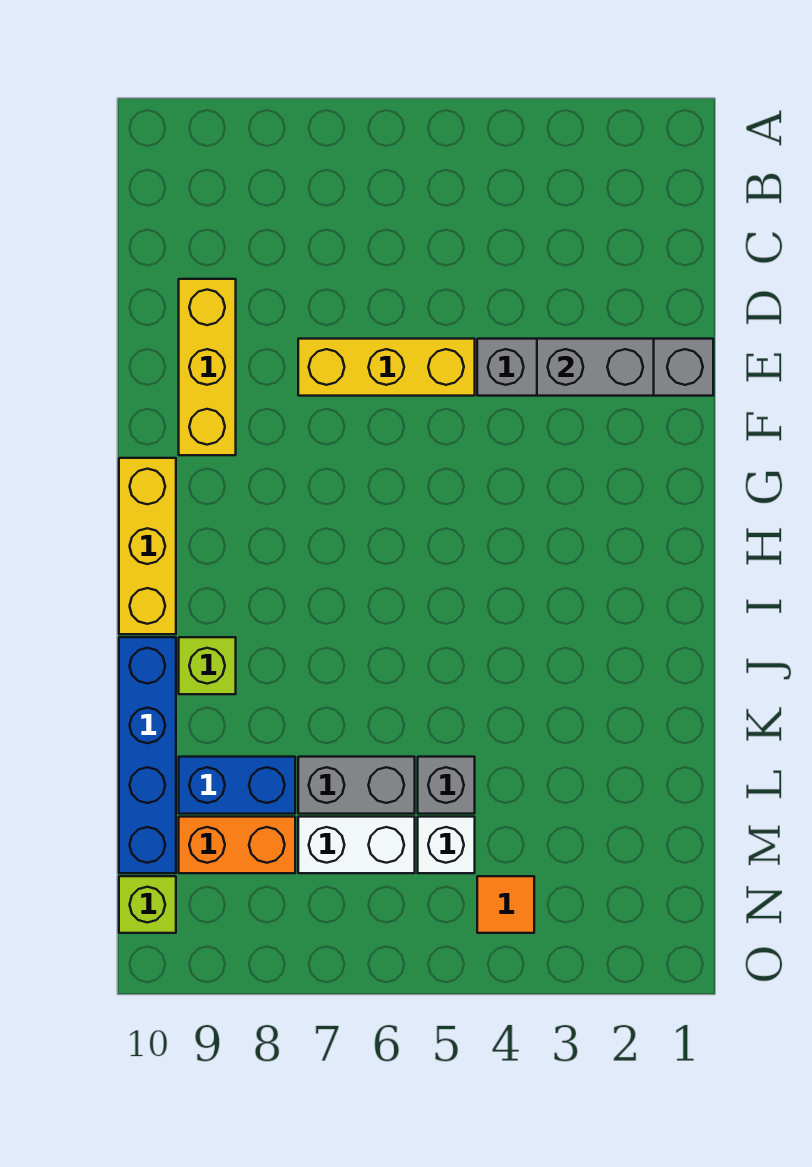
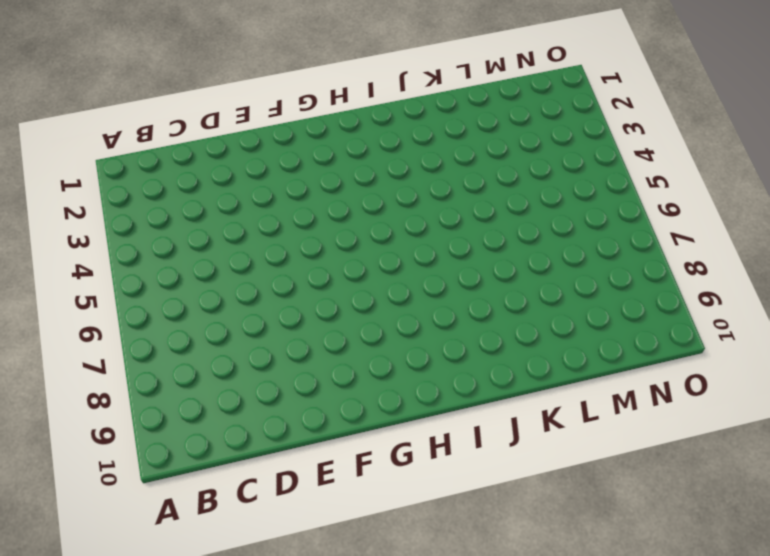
none -> yellow 1x3 brick [179,279,236,455]
none -> grey 1x4 brick [477,339,713,396]
none -> yellow 1x3 brick [298,339,475,396]

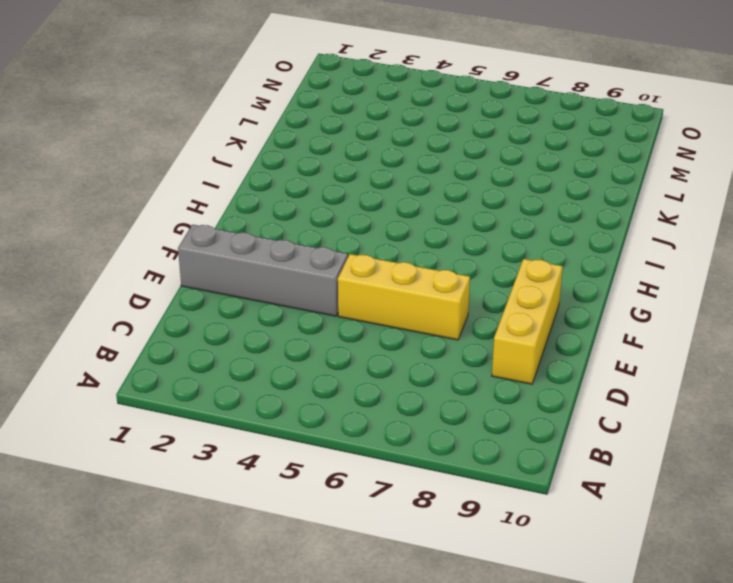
none -> yellow 1x3 brick [119,458,176,634]
none -> lime 1x1 brick [179,637,236,694]
none -> blue 1x4 brick [119,637,176,873]

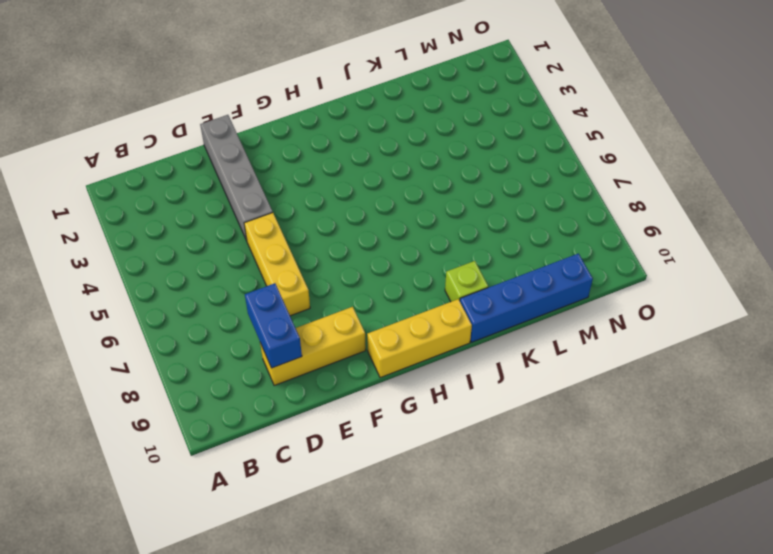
blue 1x2 brick [245,283,302,368] -> blue 1x2 brick moved to [179,757,295,814]
none -> grey 1x1 brick [418,757,475,814]
none -> grey 1x2 brick [298,757,415,814]
none -> white 1x1 brick [418,817,475,873]

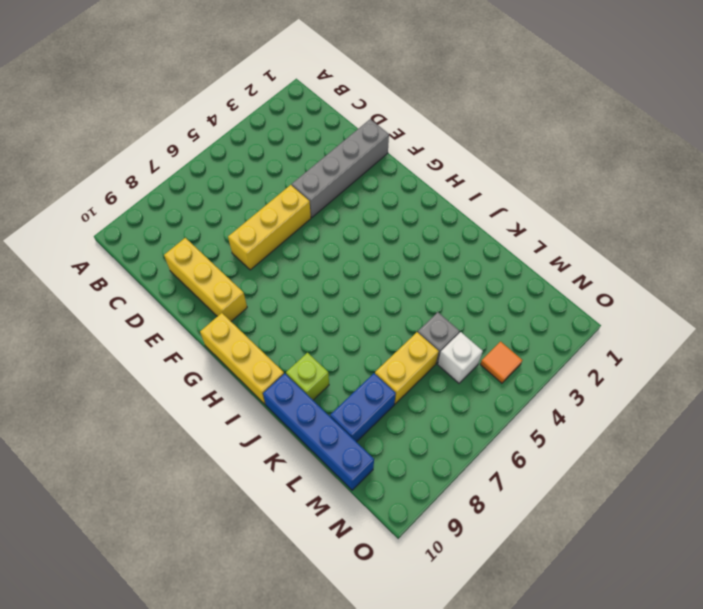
yellow 1x2 brick [375,332,439,404] -> grey 1x2 brick [298,757,415,814]
none -> white 1x2 brick [298,817,415,873]
none -> orange 1x2 brick [179,817,295,873]
none -> lime 1x1 brick [119,876,176,933]

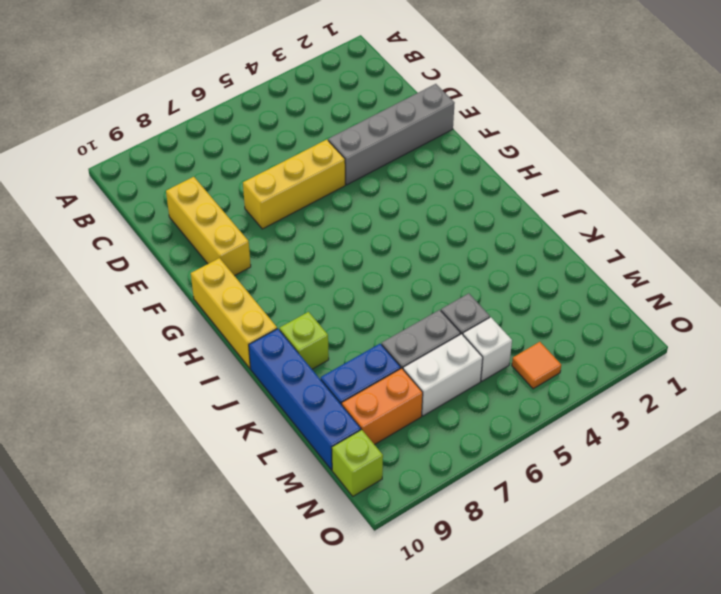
none -> grey 1x2 brick [537,339,654,396]

